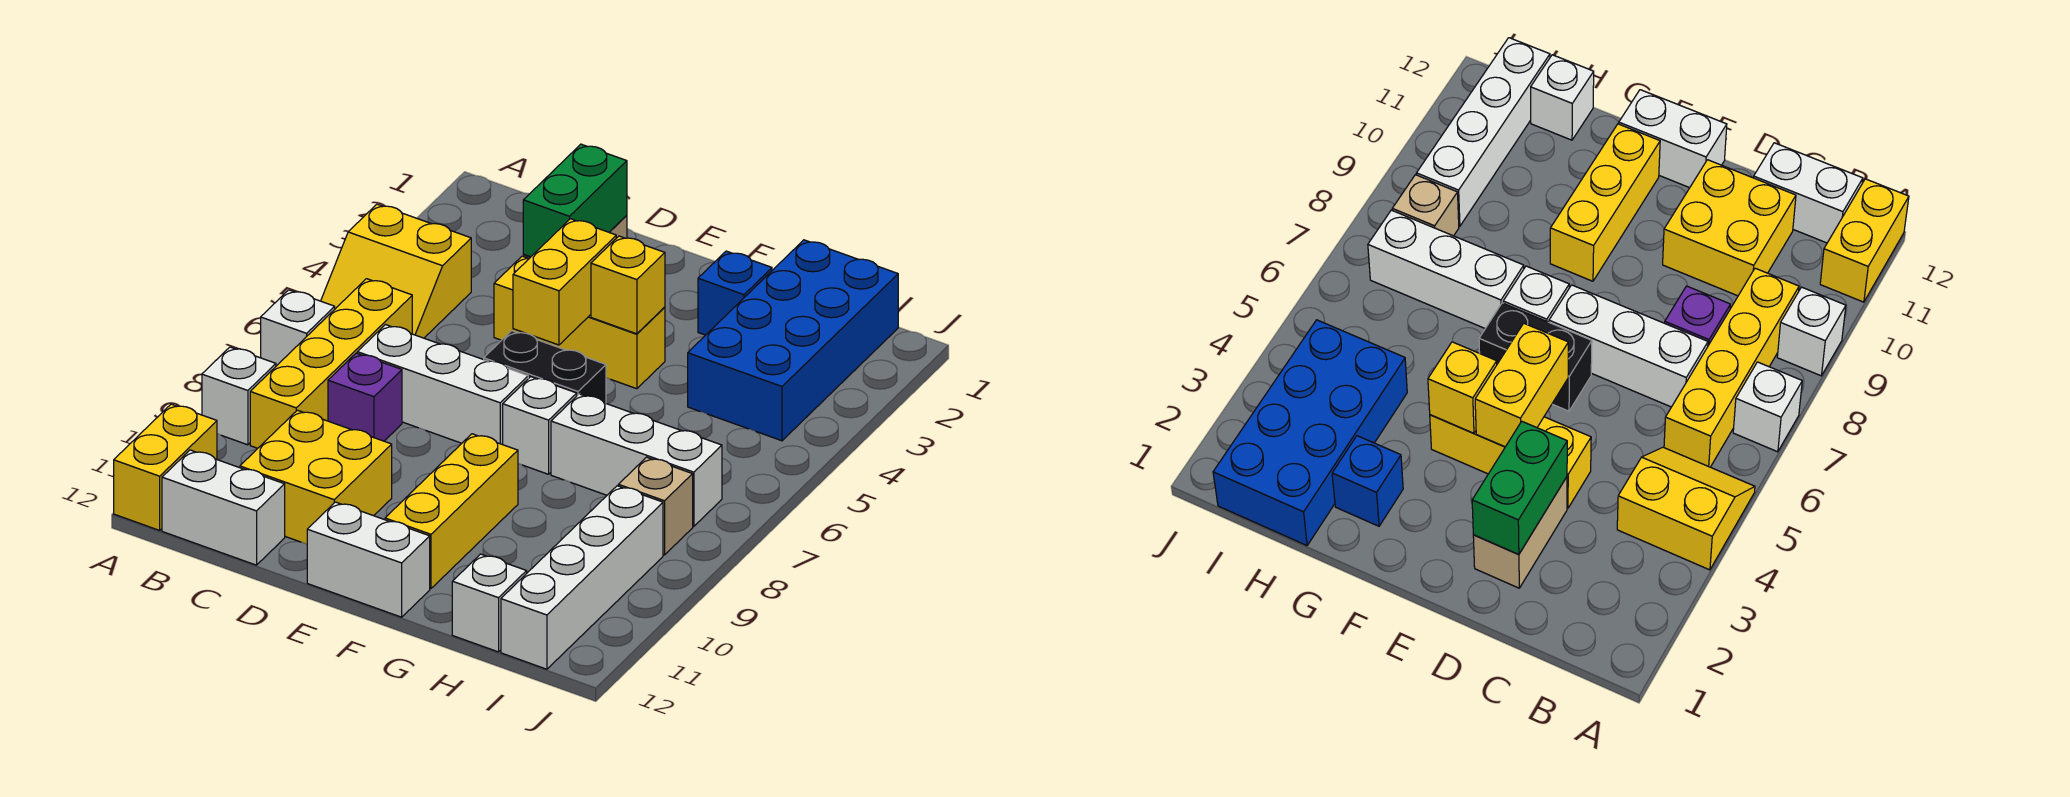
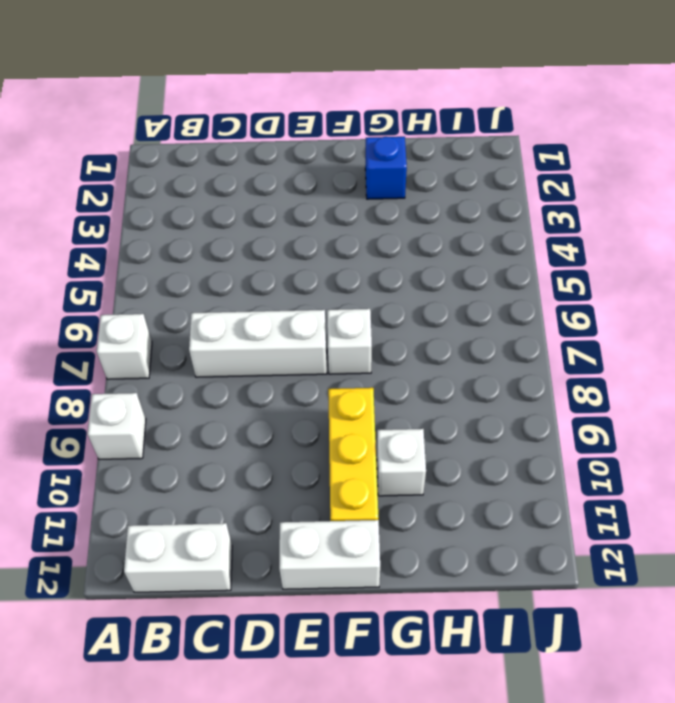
white 1x1 brick [377,429,426,496] -> white 1x1 brick moved to [452,554,527,652]
none -> yellow 2x2 slope [321,204,471,338]
none -> yellow 1x2 brick [114,404,217,530]
none -> yellow 1x4 brick [250,279,412,448]

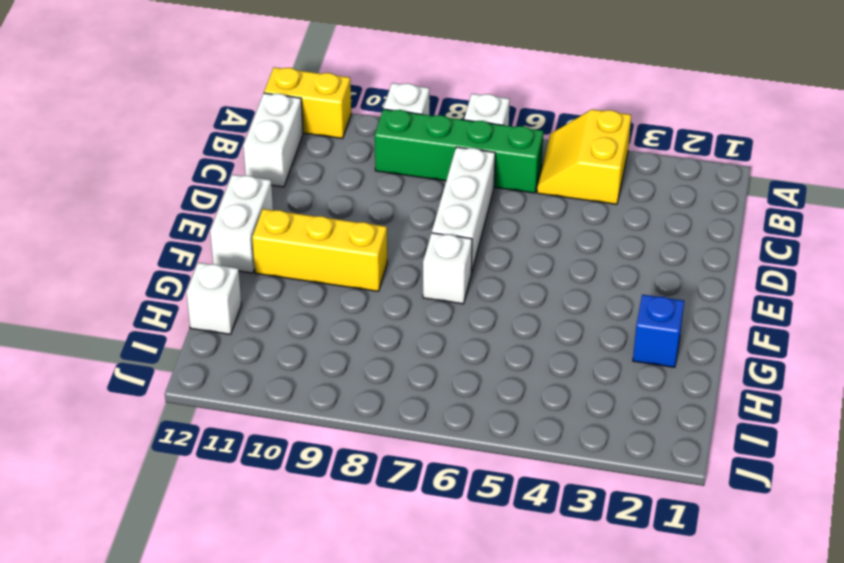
green 1x4 brick [375,109,543,193] -> yellow 1x4 brick [250,279,412,448]
none -> purple 1x1 brick [328,353,402,441]
none -> yellow 2x2 brick [240,410,392,544]
none -> tan 1x2 brick [1473,477,1567,588]

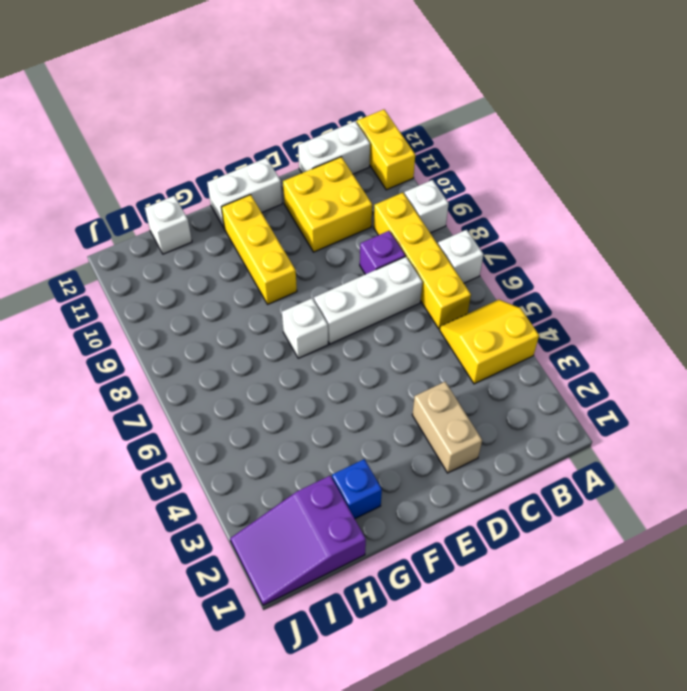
purple 2x3 slope [230,476,366,606] -> blue 2x4 brick [688,240,898,441]
none -> yellow 1x3 brick [494,256,665,389]
none -> black 1x2 brick [484,331,606,403]
none -> white 1x3 brick [551,394,722,526]

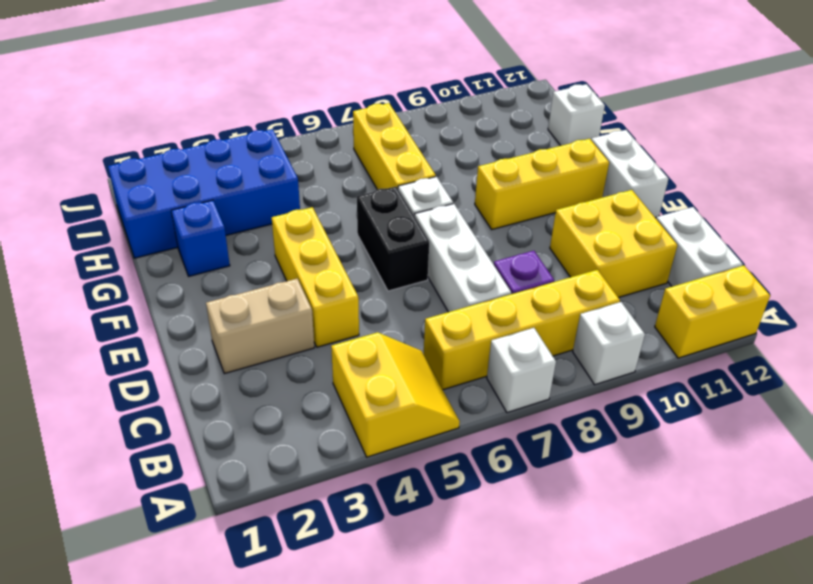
yellow 1x3 brick [353,103,436,190] -> white 1x3 brick [551,394,722,526]
none -> tan 1x1 brick [618,457,693,555]
none -> white 1x4 brick [501,486,663,669]
none -> green 1x2 brick [523,144,627,257]

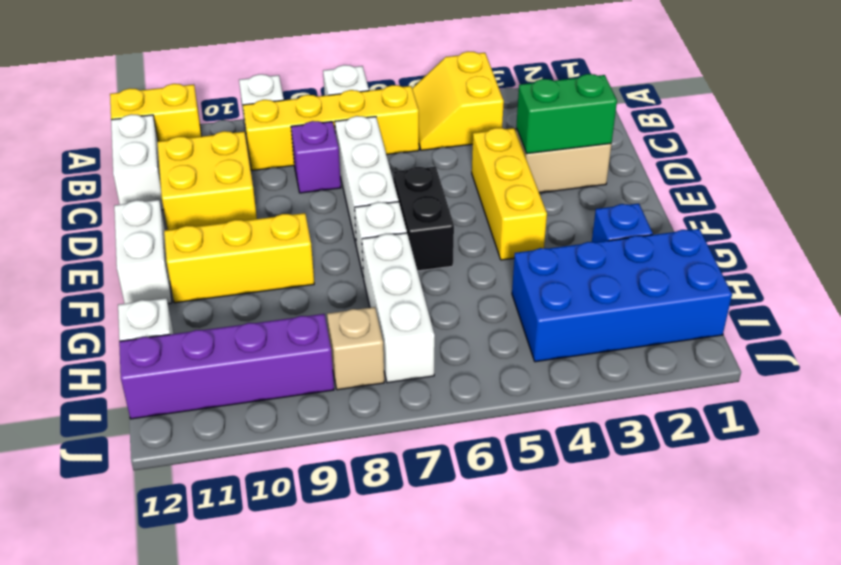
purple 1x4 brick [119,314,334,419] -> white 1x4 brick [501,486,663,669]
none -> yellow 1x2 brick [513,219,616,345]
none -> yellow 1x1 brick [591,236,665,334]

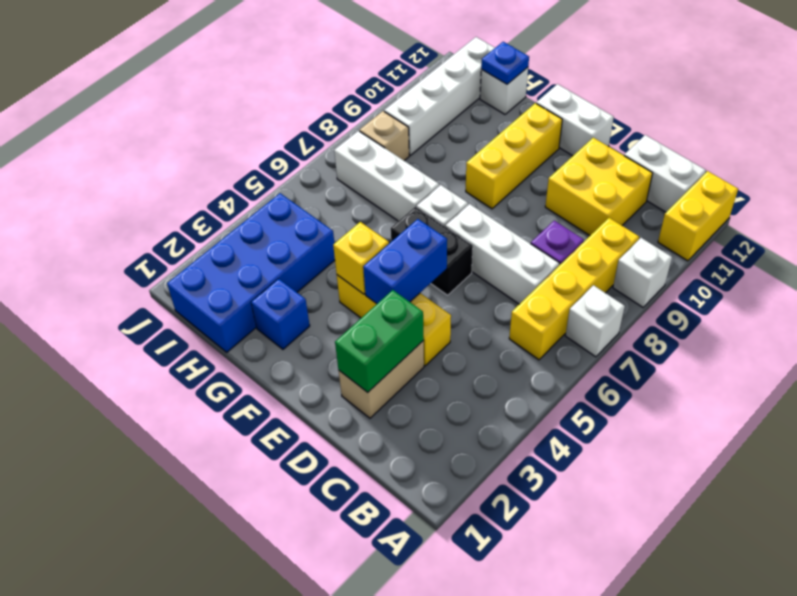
blue 1x2 brick [363,219,447,304] -> yellow 1x2 brick [513,219,616,345]
blue 1x1 plate [481,42,529,84] -> none
none -> yellow 2x2 slope [321,204,471,338]

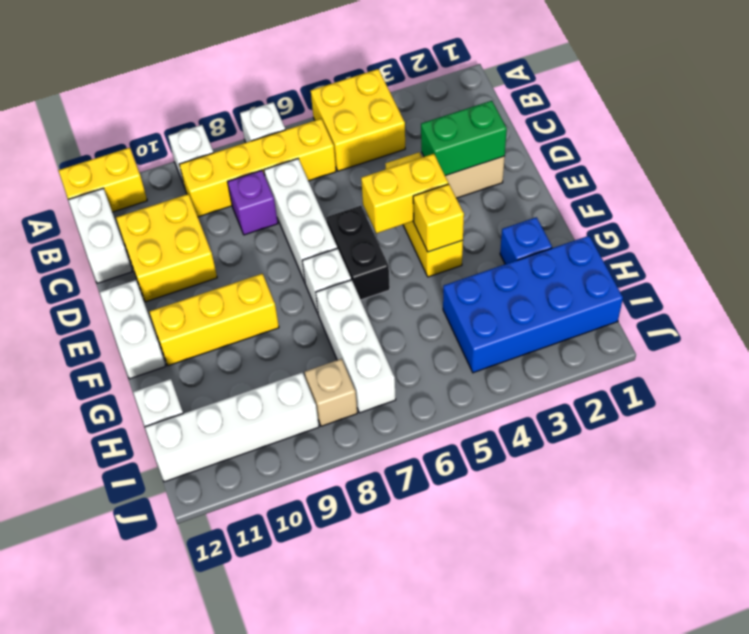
yellow 2x2 brick [311,69,405,171] -> yellow 2x2 slope [321,204,471,338]

